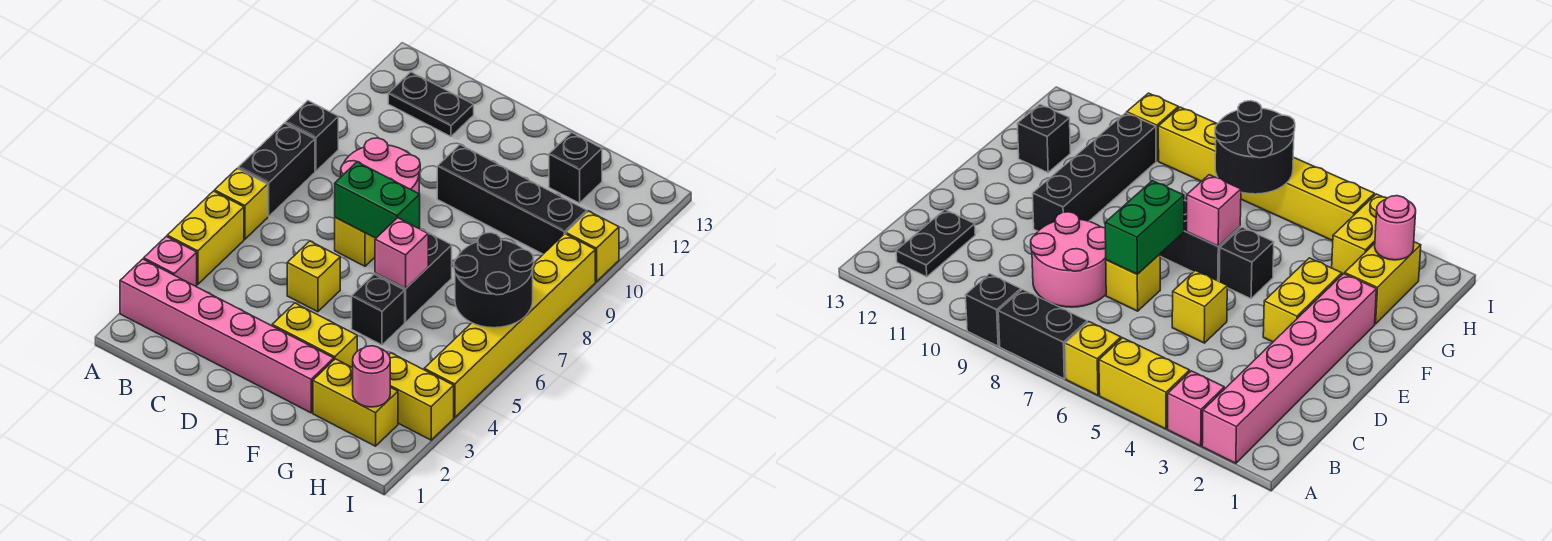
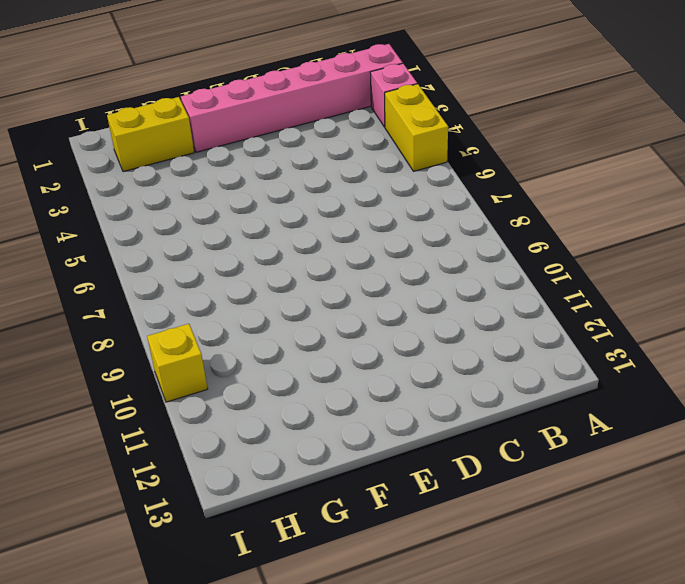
none -> yellow 1x1 brick [215,169,268,239]
none -> black 1x2 brick [238,123,315,216]
none -> black 1x1 brick [285,101,338,171]

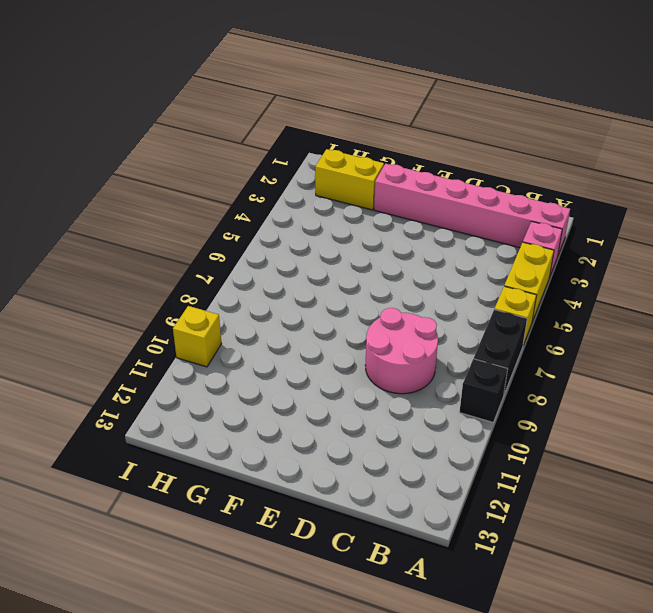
none -> black 1x2 plate [388,72,474,137]
none -> yellow 1x1 brick [287,241,340,312]
none -> yellow 1x1 brick [335,218,376,266]

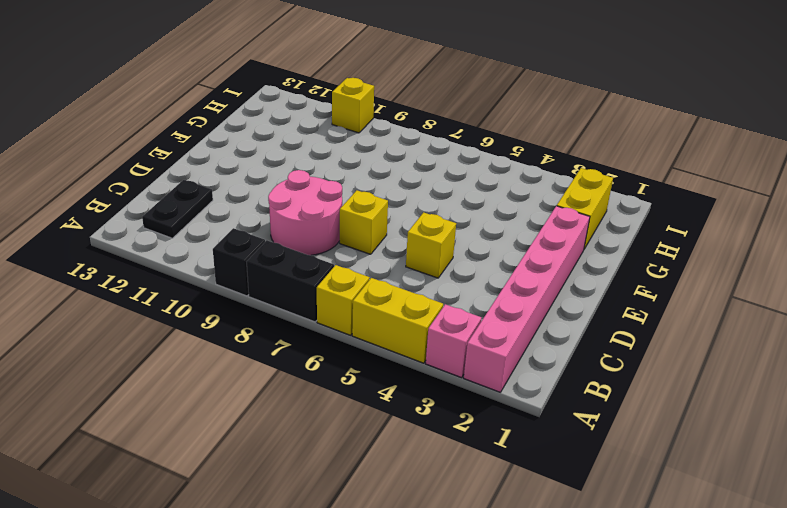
none -> yellow 1x2 brick [272,303,357,368]
none -> black 1x4 brick [437,144,587,254]
none -> black 1x1 brick [352,274,405,345]

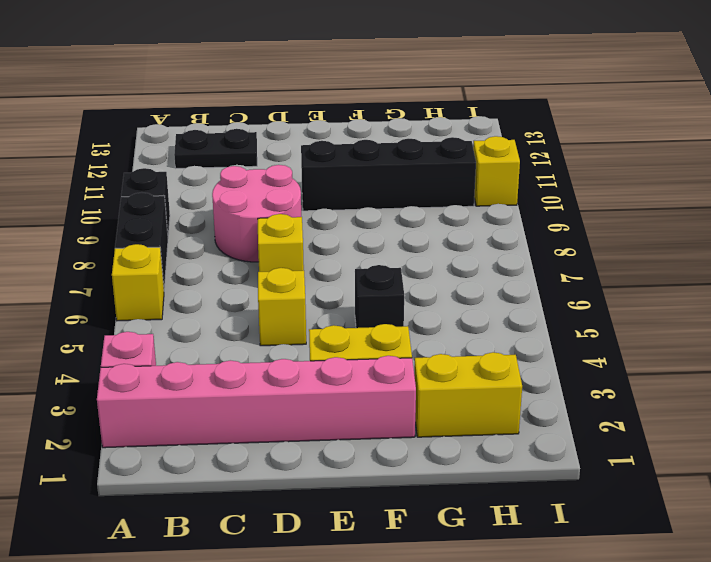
none -> yellow 1x2 brick [167,191,244,284]
none -> black 1x2 brick [375,229,452,322]
none -> black 1x1 brick [549,132,602,203]

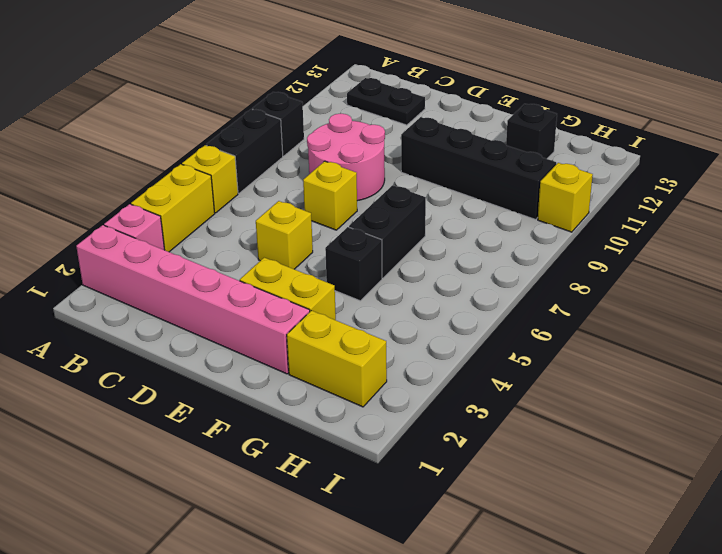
none -> yellow 1x2 brick [389,353,454,440]
none -> yellow 1x6 brick [424,234,595,418]
none -> green 1x2 brick [335,162,420,238]

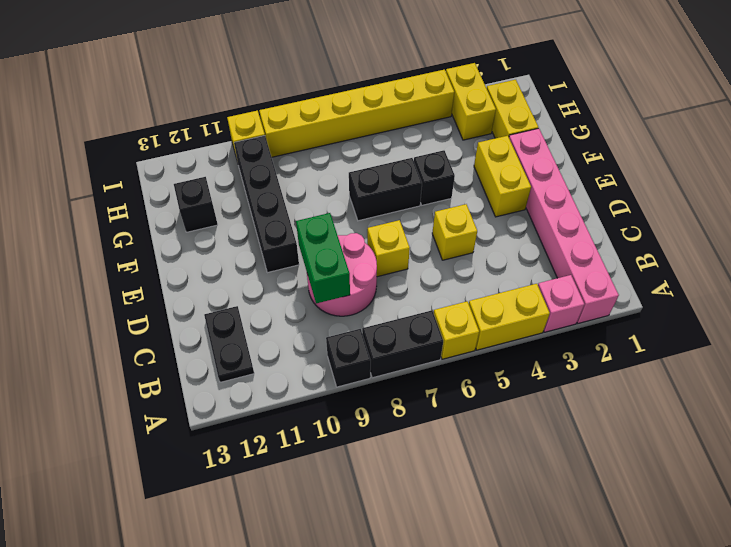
green 1x2 brick [296,213,350,303] -> green 1x2 brick moved to [335,162,420,238]
none -> pink 1x1 brick [375,218,428,289]
none -> pink 1x1 round brick [353,346,390,407]
none -> black 2x2 round brick [454,233,534,328]

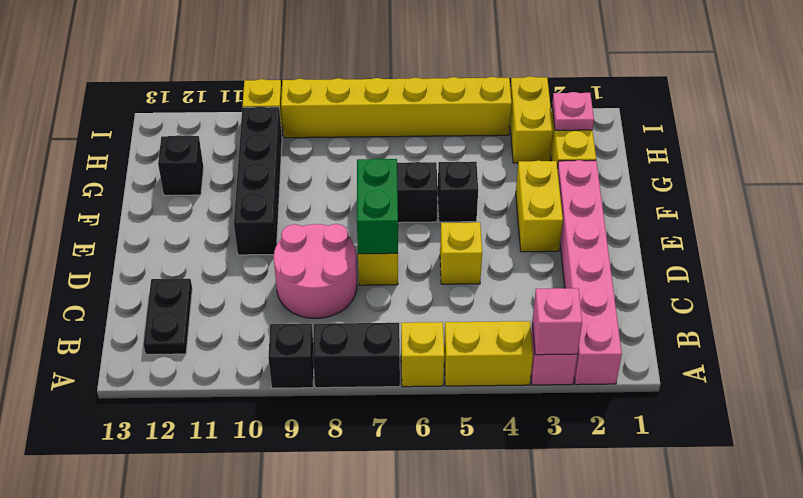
pink 1x1 brick [532,288,582,355] -> pink 1x1 brick moved to [375,218,428,289]
pink 1x1 plate [552,92,594,130] -> pink 1x1 round brick [353,346,390,407]
none -> black 2x2 round brick [454,233,534,328]

